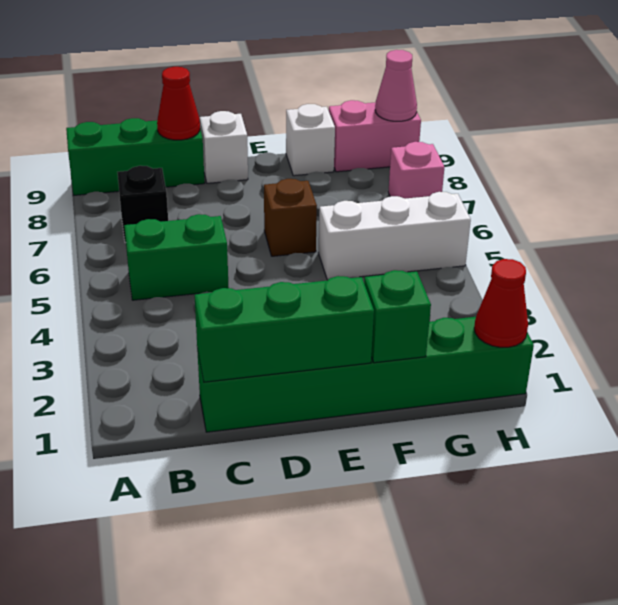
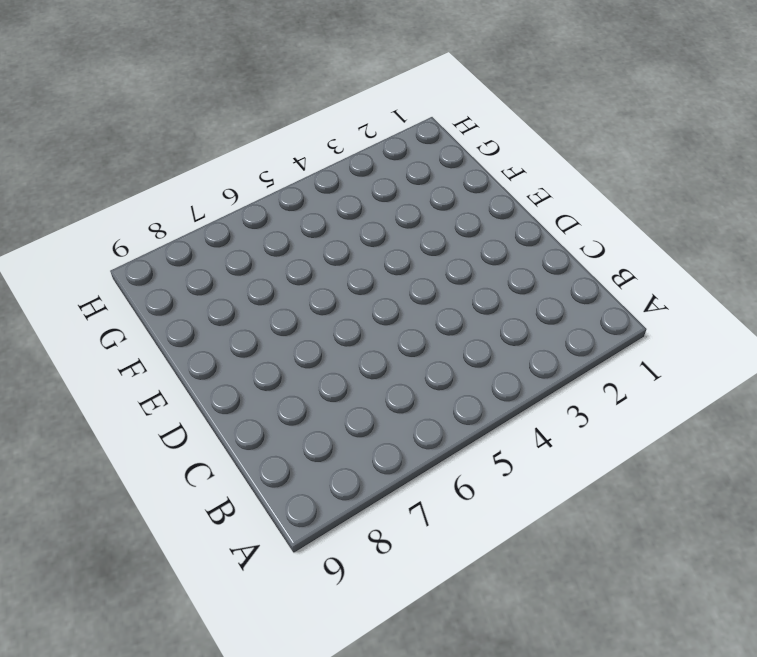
none -> green 1x3 brick [66,118,205,195]
none -> green 1x2 brick [124,214,229,300]
none -> black 1x1 brick [117,166,168,243]

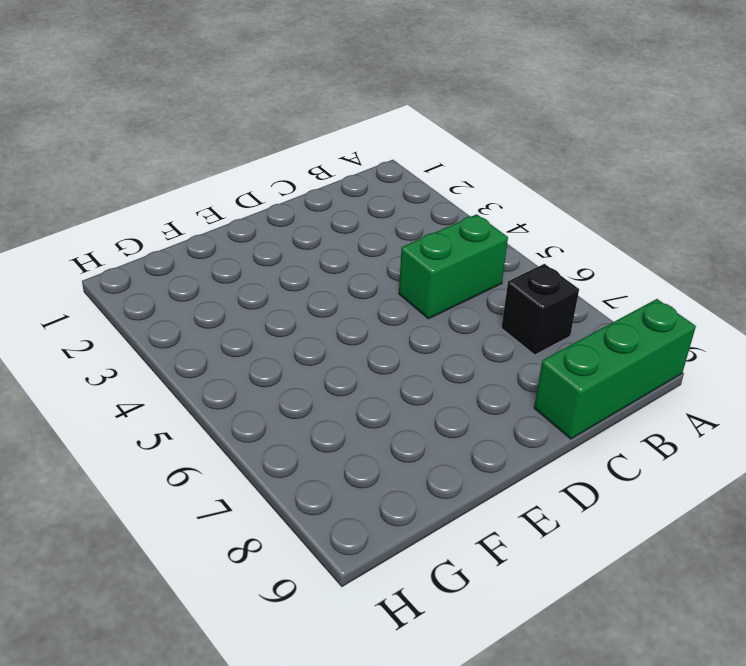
none -> green 1x6 brick [197,317,534,432]
none -> white 1x1 brick [200,111,248,183]
none -> brown 1x1 brick [264,179,317,256]

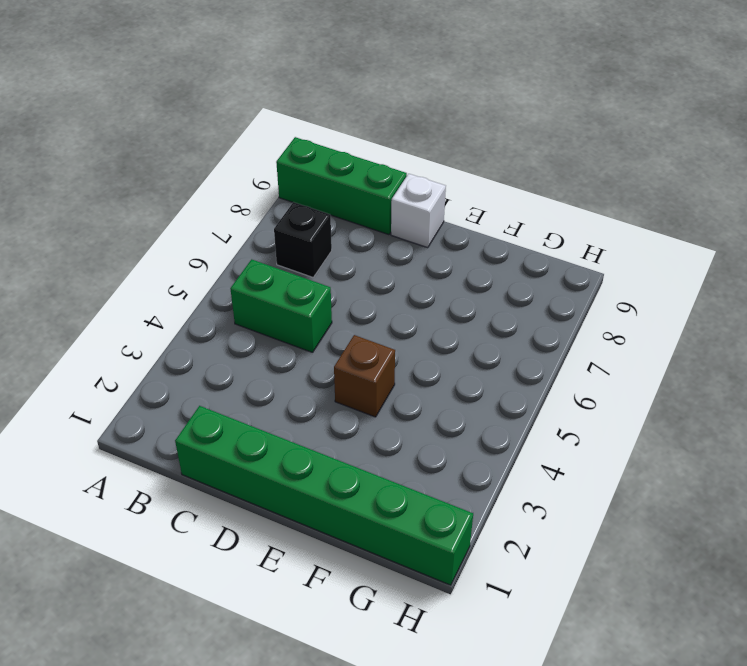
brown 1x1 brick [334,335,395,417] -> brown 1x1 brick moved to [264,179,317,256]
none -> white 1x3 brick [318,192,471,280]
none -> white 1x1 brick [286,104,335,176]
none -> pink 1x2 brick [329,100,421,172]

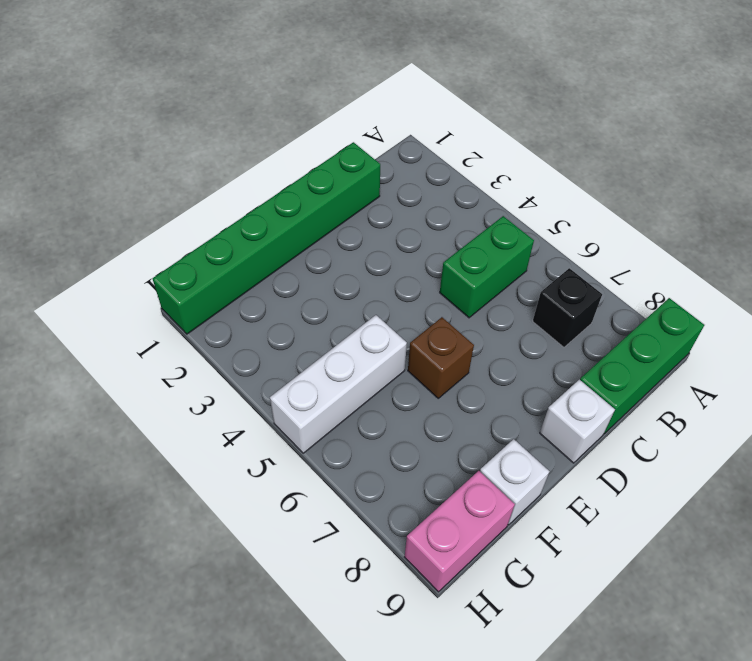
none -> pink 1x1 brick [388,142,444,199]
none -> green 1x3 brick [195,276,374,382]
none -> red 1x1 cone [157,67,200,140]

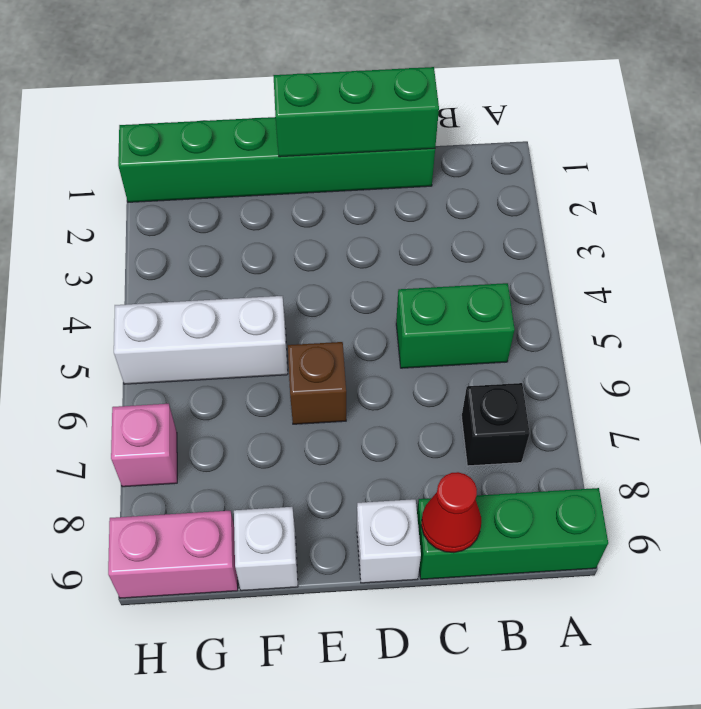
none -> green 1x1 brick [364,270,431,363]
none -> red 1x1 cone [474,259,528,347]
none -> pink 1x1 cone [375,50,417,121]

